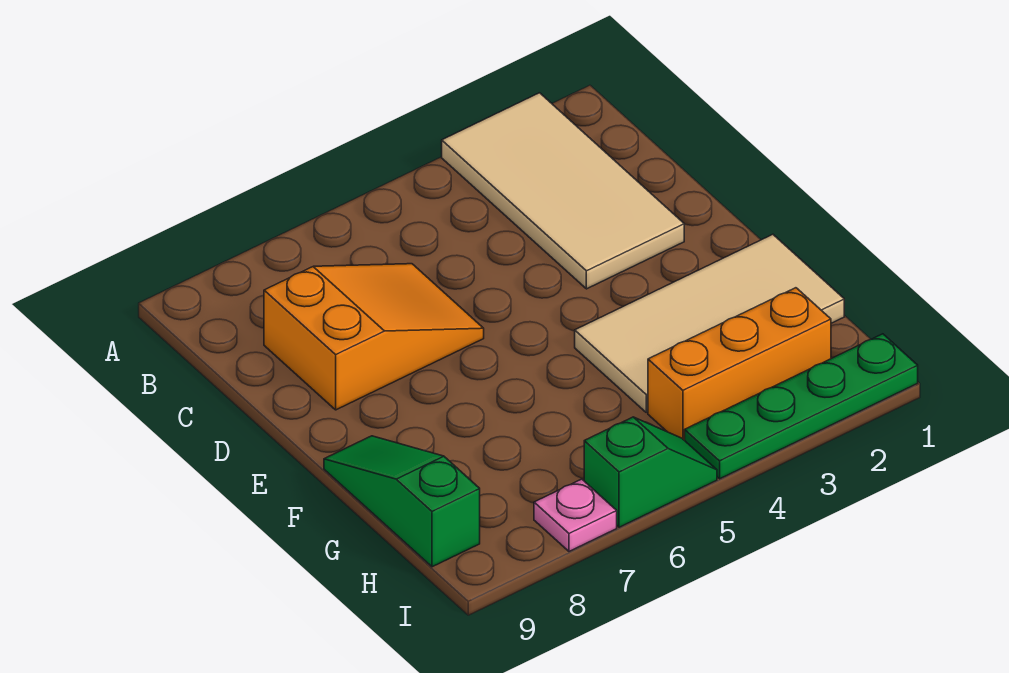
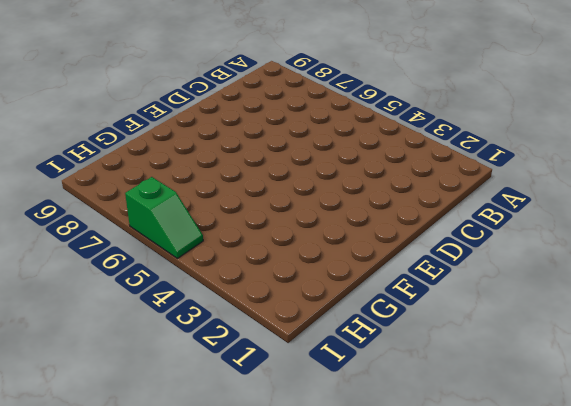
none -> tan 2x4 tile [442,93,684,289]
none -> orange 2x3 slope [264,264,484,410]

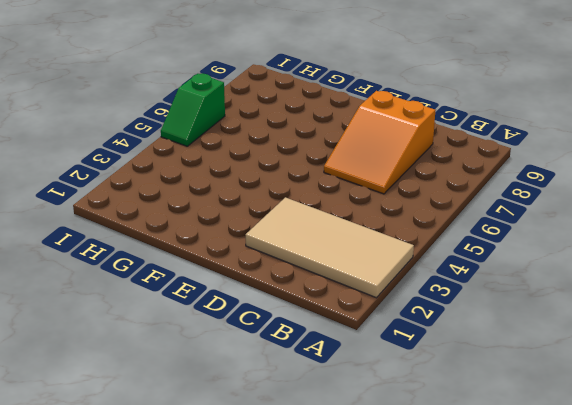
none -> tan 2x4 tile [575,234,844,412]
none -> green 1x3 slope [324,436,480,567]

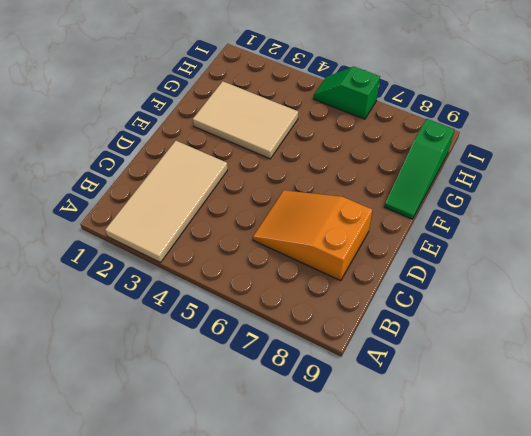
tan 2x3 tile [193,81,298,159] -> tan 2x4 tile [575,234,844,412]
none -> orange 1x3 brick [648,288,831,440]
none -> green 1x4 plate [685,334,918,479]

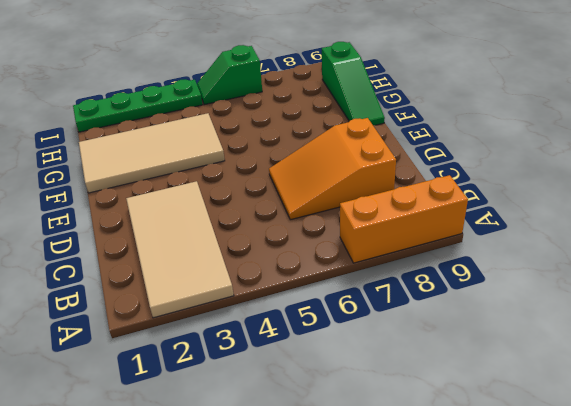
orange 1x3 brick [340,175,468,263] -> orange 1x3 brick moved to [648,288,831,440]
none -> pink 1x1 plate [534,479,617,551]

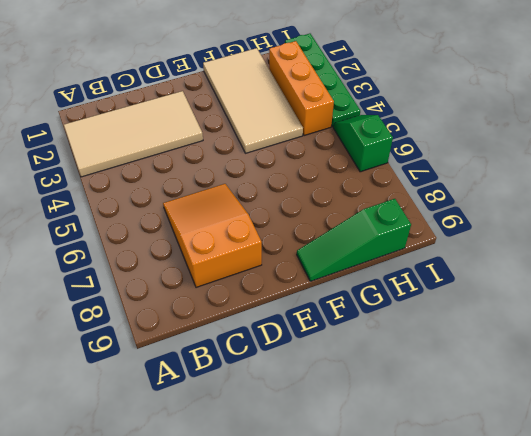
none -> pink 1x1 plate [534,479,617,551]

